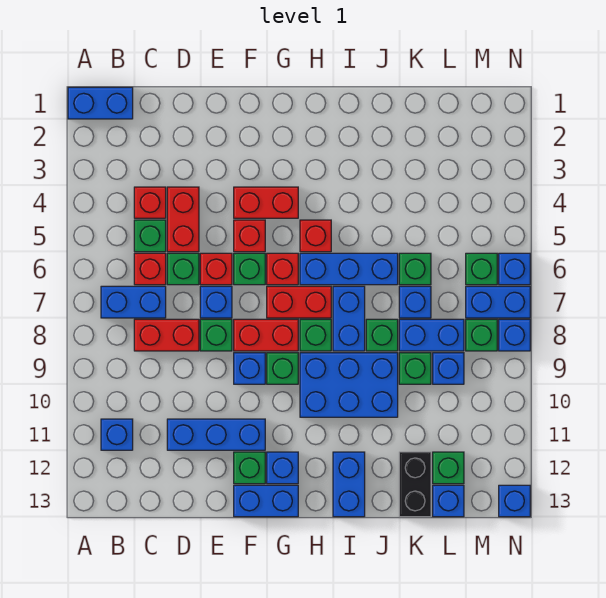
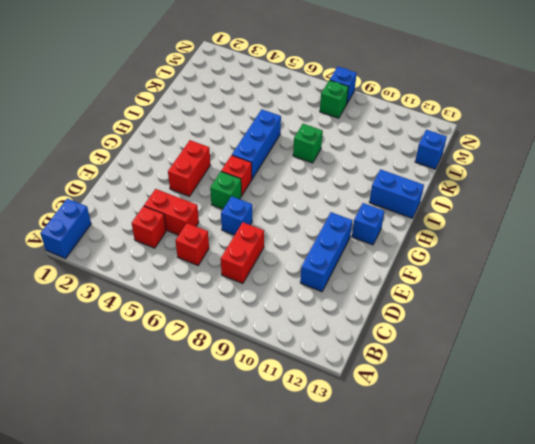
none -> blue 1x2 brick [101,286,166,318]
none -> blue 1x1 brick [101,419,133,450]
none -> green 1x1 brick [134,220,166,252]
none -> green 1x1 brick [167,253,199,285]

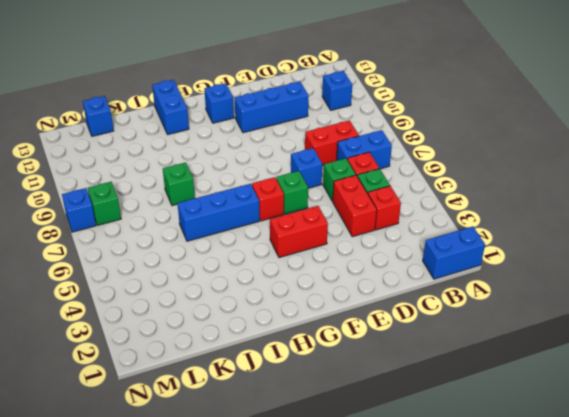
none -> red 1x1 brick [200,253,232,285]
none -> green 1x1 brick [200,319,232,351]
none -> red 1x1 brick [234,220,265,252]
none -> red 1x2 brick [234,319,298,351]

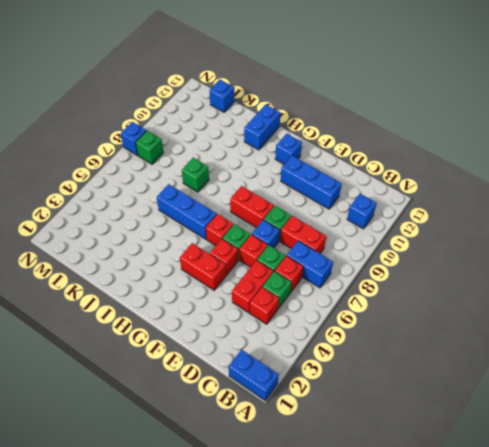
none -> blue 1x1 brick [234,353,265,384]
none -> green 1x1 brick [234,452,265,484]
none -> blue 1x2 brick [234,485,298,517]
none -> red 1x2 brick [267,286,331,318]

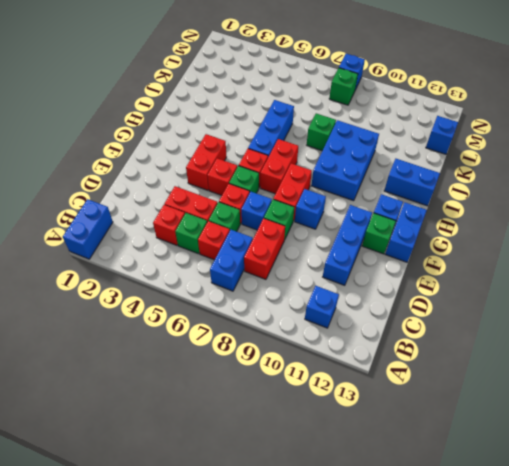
none -> green 1x1 brick [267,353,298,384]
none -> red 1x1 brick [300,220,331,252]
none -> green 1x1 brick [300,319,331,351]
none -> blue 1x2 brick [333,286,365,351]

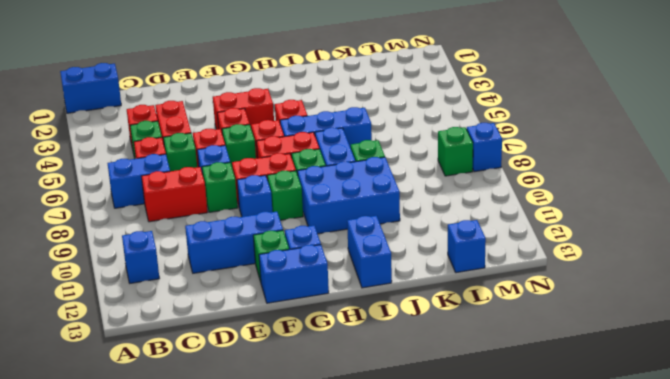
none -> green 1x1 brick [399,253,431,285]
none -> blue 1x1 brick [399,286,431,318]
none -> blue 1x2 brick [399,319,464,351]
none -> green 1x1 brick [399,353,431,384]

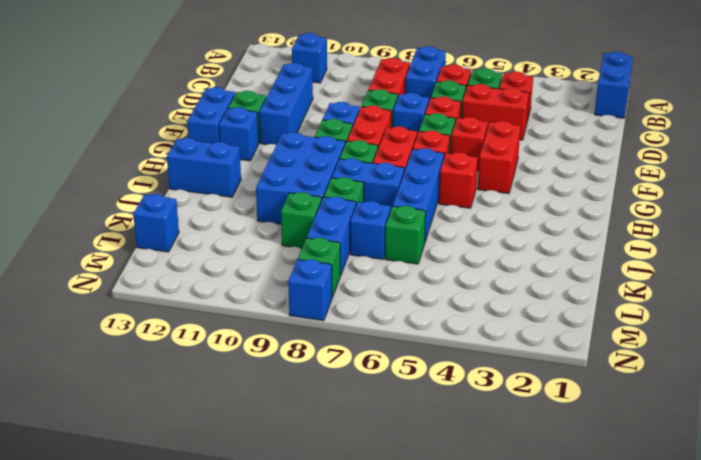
none -> black 1x2 brick [399,452,431,517]
none -> blue 1x1 brick [433,353,464,384]
none -> green 1x1 brick [433,452,464,484]
none -> green 1x1 brick [466,253,497,285]

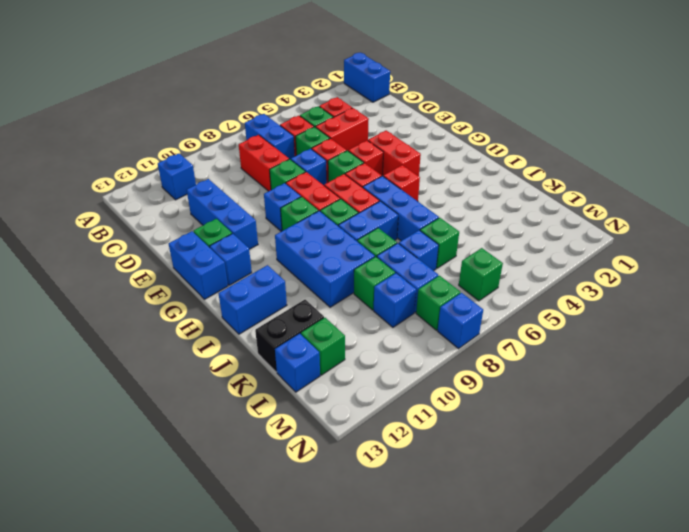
none -> blue 1x2 brick [466,286,530,318]
none -> blue 1x1 brick [499,253,530,285]
none -> blue 1x1 brick [499,485,530,517]

